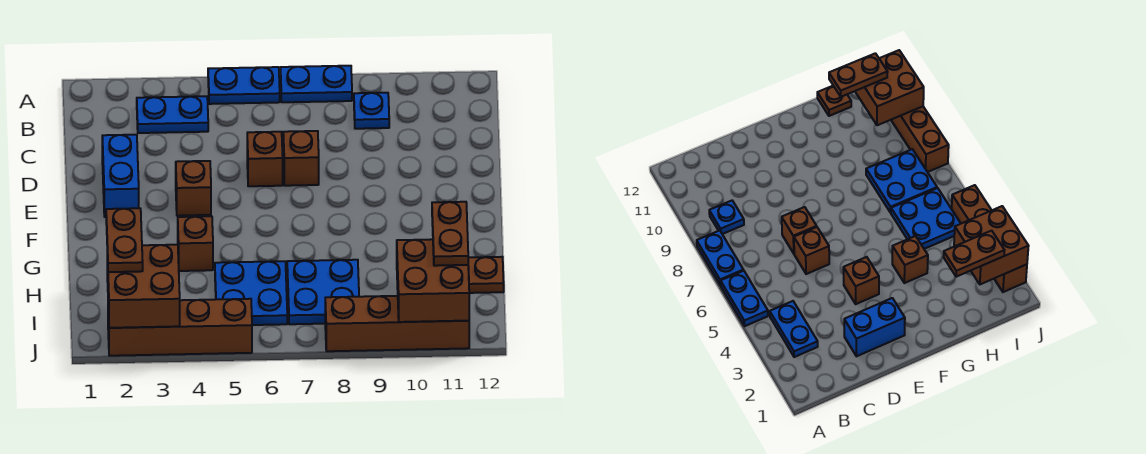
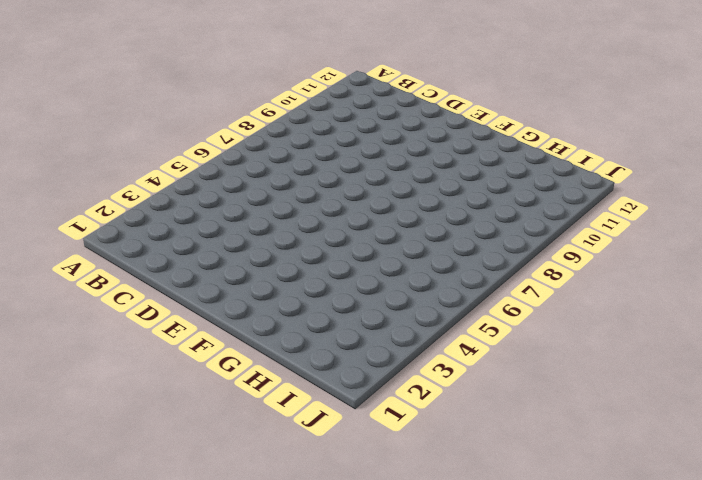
none -> blue 1x2 plate [208,67,280,104]
none -> blue 1x2 plate [281,66,352,102]
none -> blue 1x2 plate [137,96,208,133]

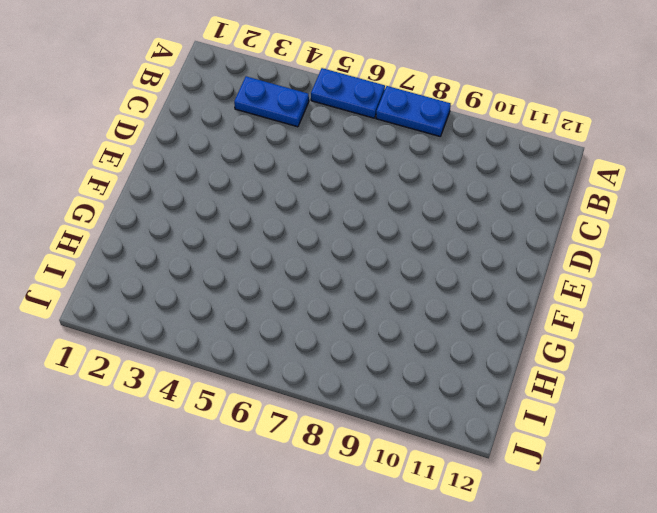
none -> blue 1x1 plate [354,93,389,129]
none -> blue 1x2 brick [102,135,139,217]
none -> brown 1x1 brick [247,132,283,186]

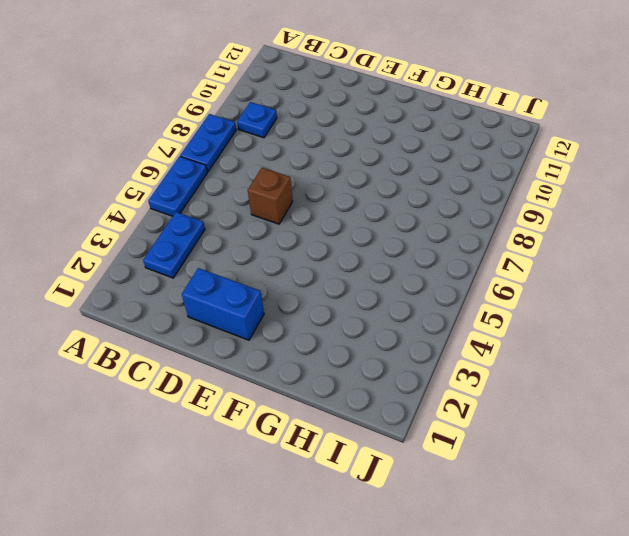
none -> brown 1x1 brick [283,131,319,186]
none -> brown 1x1 brick [176,161,211,216]
none -> brown 1x1 brick [178,216,213,271]

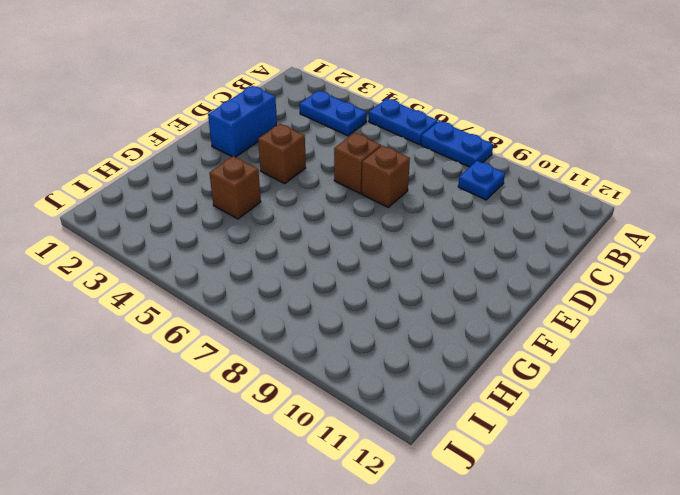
none -> blue 2x2 plate [215,261,287,325]
none -> blue 2x2 plate [287,260,359,324]
none -> brown 1x1 plate [468,257,504,293]

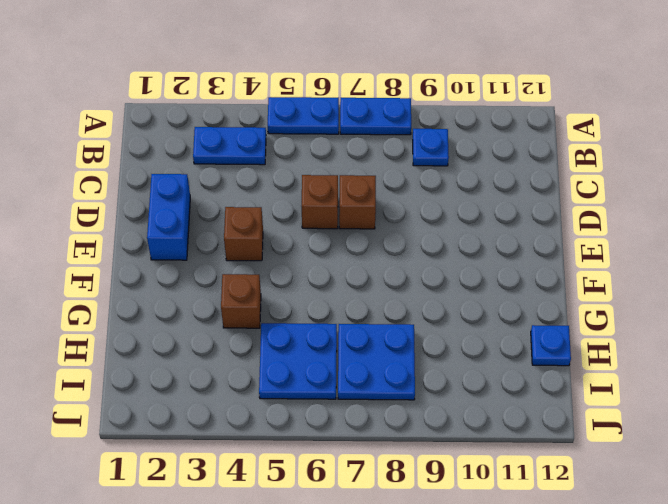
blue 1x1 plate [531,325,571,366] -> brown 1x1 plate [468,257,504,293]
none -> brown 1x4 brick [108,299,252,356]
none -> brown 1x4 brick [325,296,469,351]
none -> brown 2x2 brick [107,245,180,328]

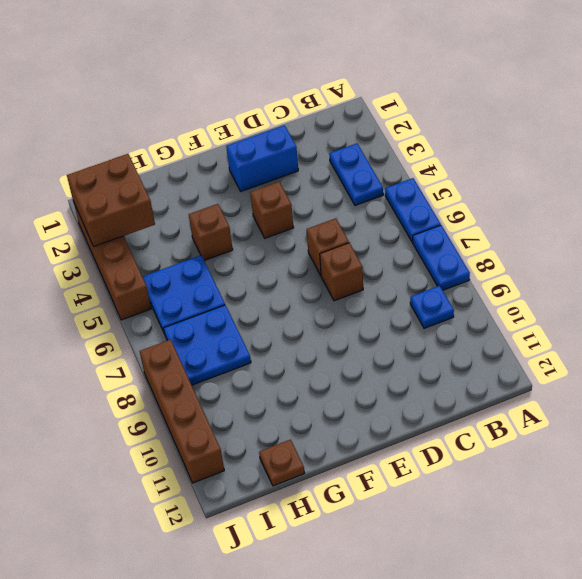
none -> brown 2x2 brick [397,239,469,322]
none -> brown 1x2 plate [106,208,143,272]
none -> brown 1x2 plate [432,202,468,266]

